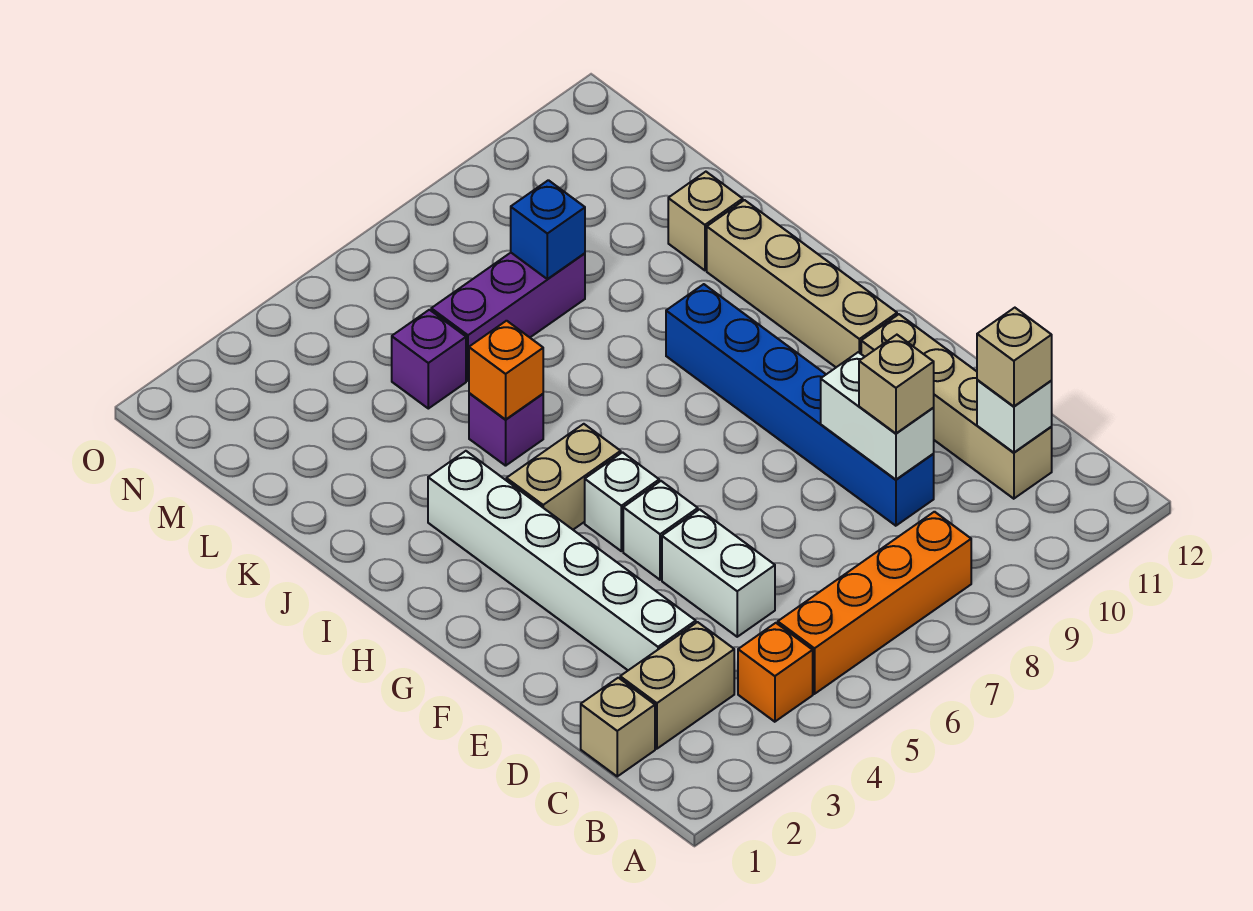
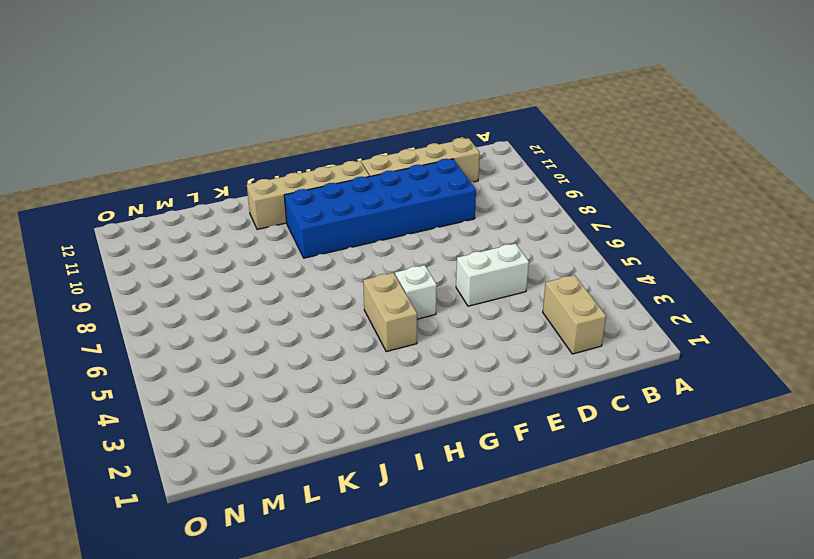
blue 2x6 brick [284,159,476,258] -> blue 1x6 brick [666,284,934,526]
none -> orange 1x1 brick [738,623,813,722]
none -> orange 1x4 brick [778,512,971,694]
none -> tan 1x1 brick [581,678,655,776]

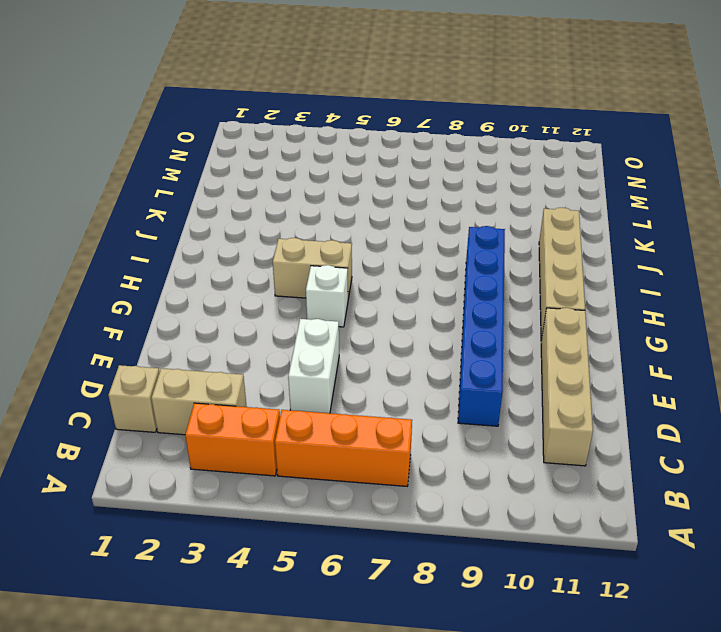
orange 1x2 brick [185,403,280,476] -> orange 1x1 brick [738,623,813,722]
orange 1x3 brick [275,410,412,486] -> orange 1x4 brick [778,512,971,694]
none -> white 1x6 brick [428,451,696,670]
none -> white 1x1 brick [623,481,698,580]
none -> purple 1x1 brick [469,393,543,466]

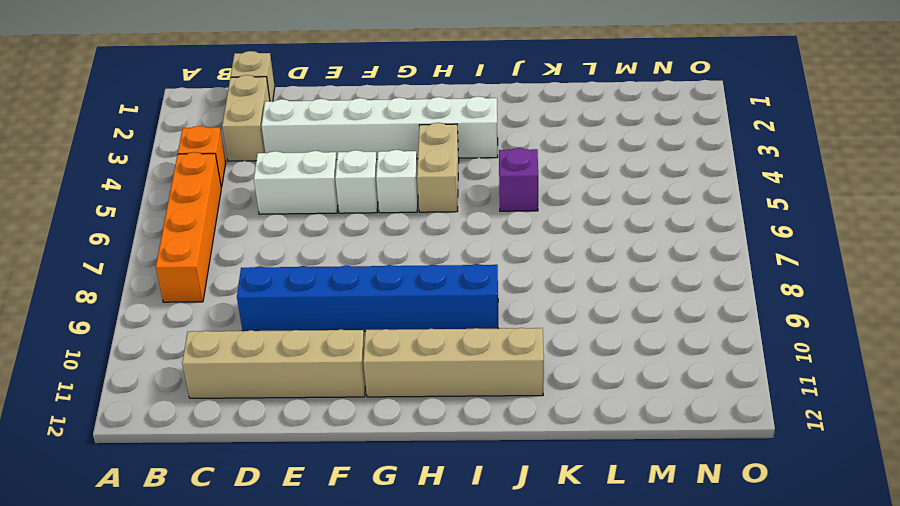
none -> tan 1x1 brick [668,172,743,270]
none -> purple 1x1 brick [392,310,466,409]
none -> purple 1x3 brick [431,253,585,381]

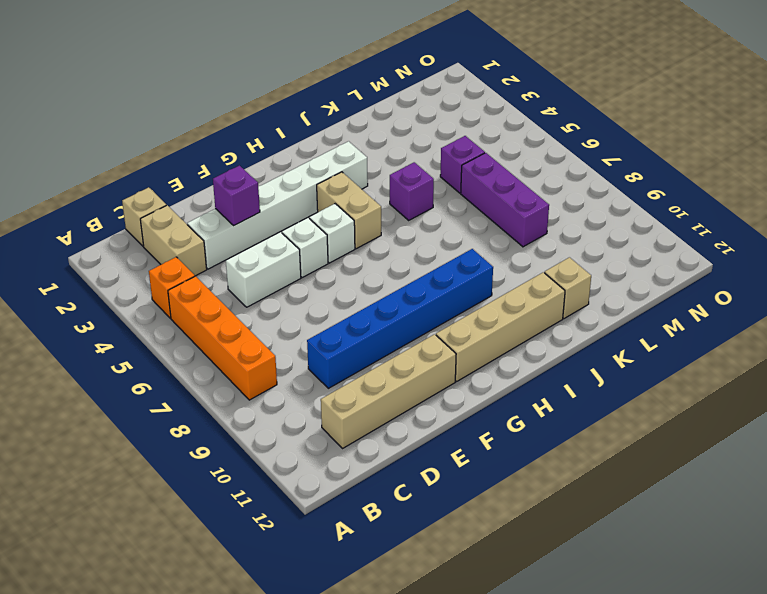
purple 1x1 brick [213,166,260,226] -> none
none -> white 1x1 brick [977,380,1052,453]
none -> white 1x2 brick [821,352,934,480]
none -> orange 1x1 brick [469,321,543,419]

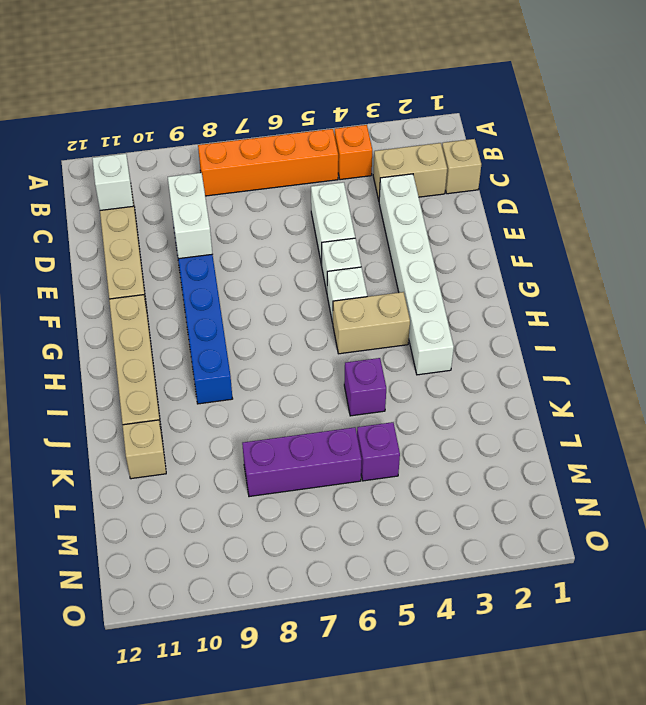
none -> orange 1x1 brick [469,321,543,419]
none -> blue 1x1 brick [511,180,585,279]
none -> tan 1x1 brick [977,308,1052,406]

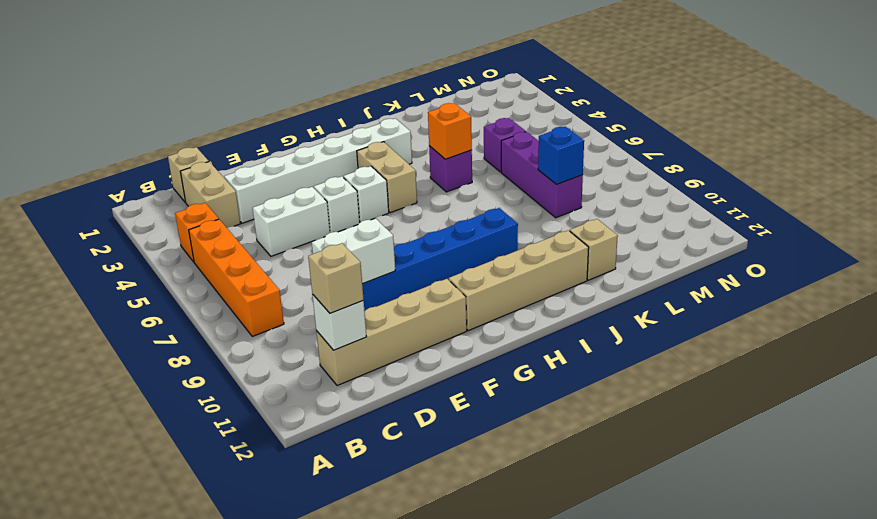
none -> tan 1x1 brick [859,335,934,433]

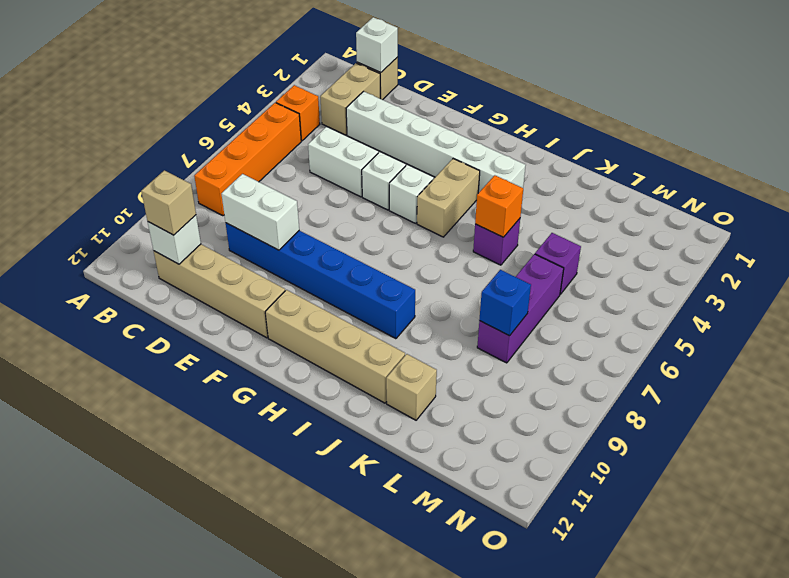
white 1x1 brick [356,17,398,73] -> none
none -> tan 1x1 brick [859,335,934,433]

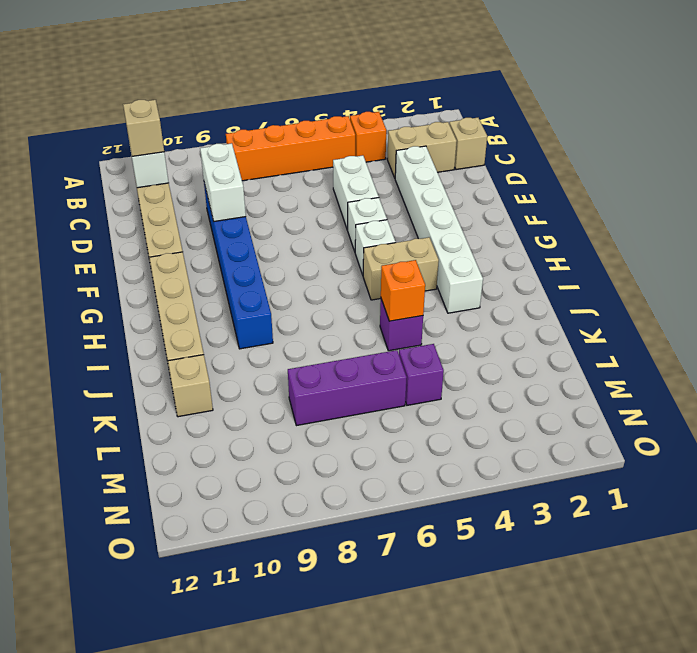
none -> blue 1x1 brick [511,180,585,279]
none -> tan 1x1 brick [859,335,934,433]

